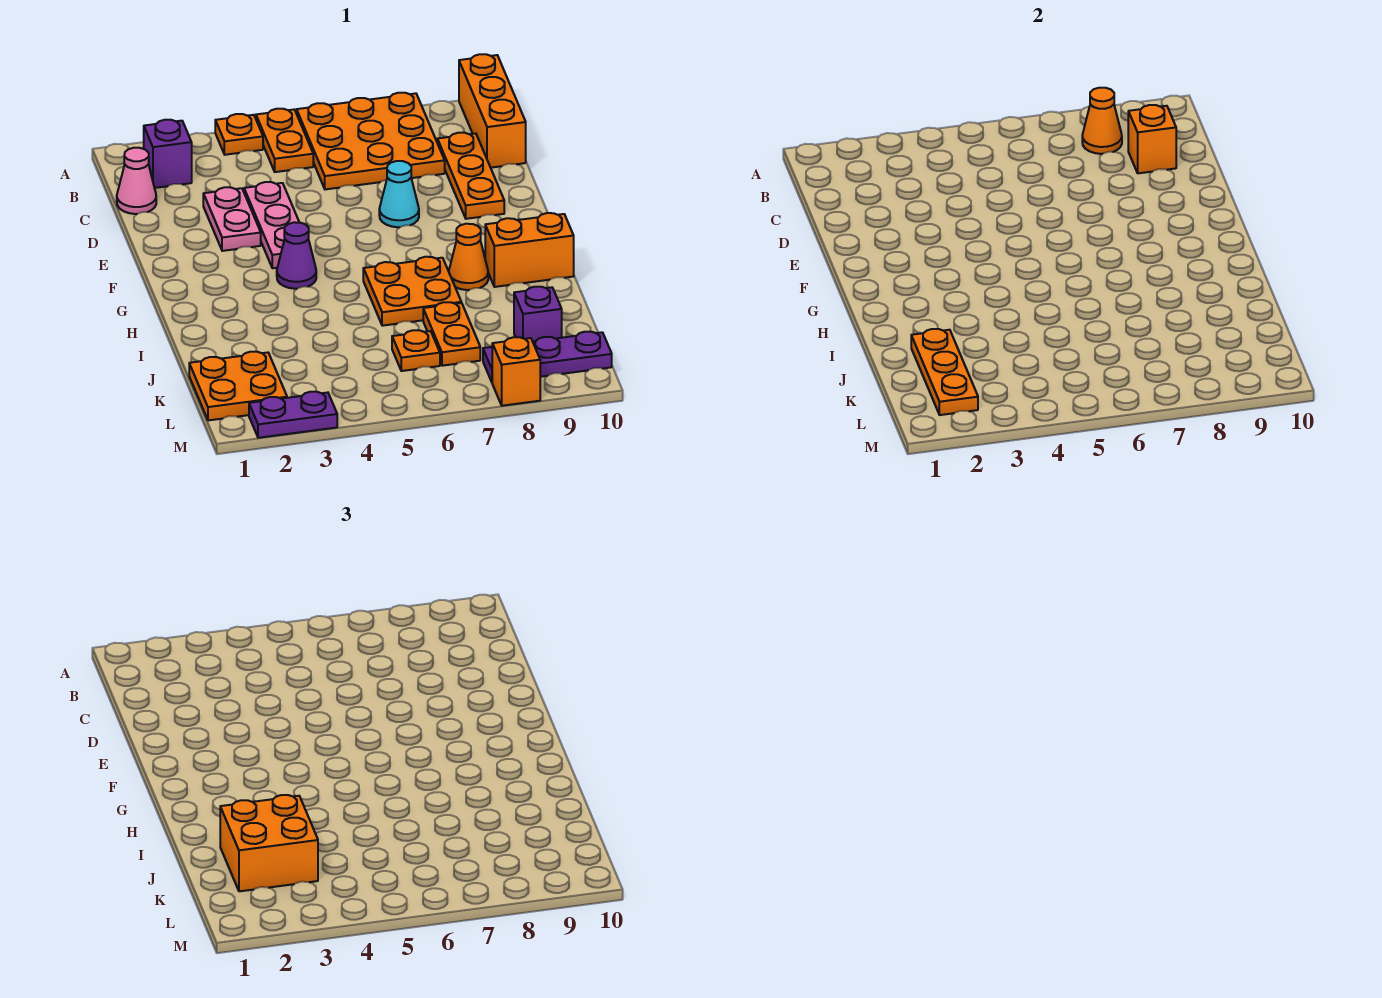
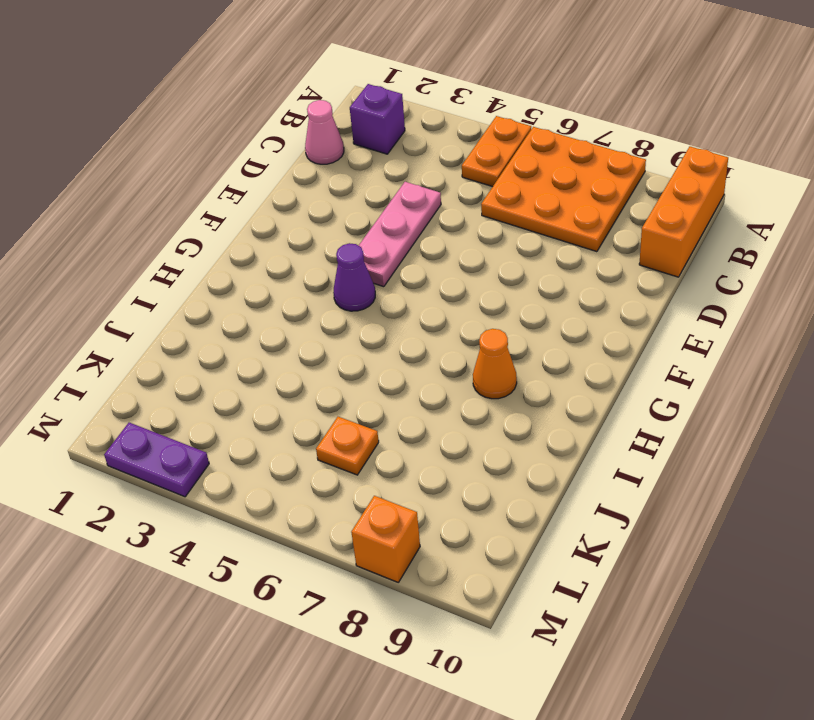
none -> orange 1x1 plate [215,114,263,155]
none -> orange 1x3 plate [437,133,504,219]
none -> pink 1x2 plate [203,187,261,251]

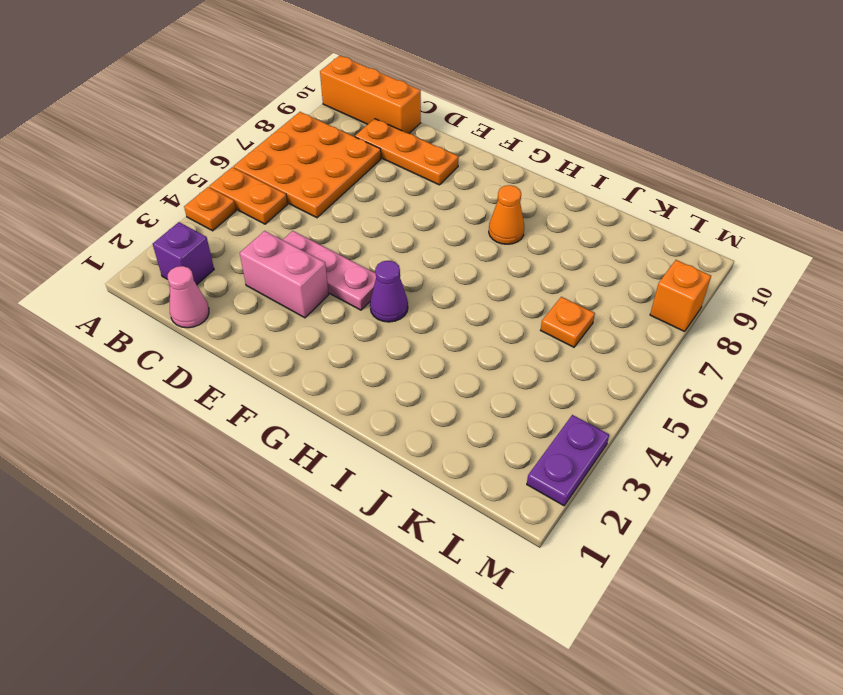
pink 1x2 brick [240,231,329,318] -> pink 1x2 plate [203,187,261,251]
none -> cyan 1x1 cone [379,161,419,227]
none -> orange 2x2 plate [363,257,461,326]
none -> orange 1x2 brick [485,213,574,287]

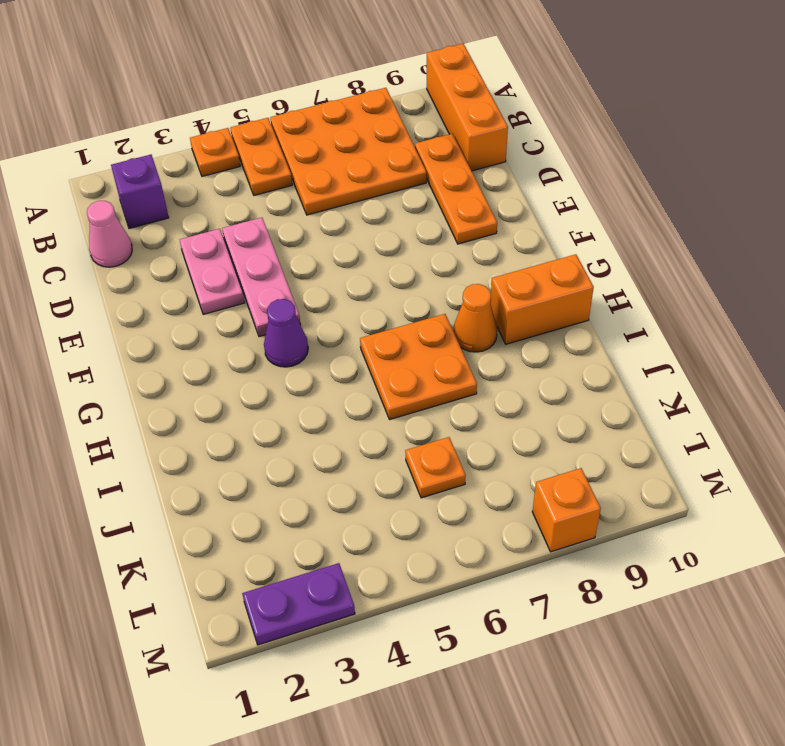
none -> cyan 1x1 cone [379,161,419,227]
none -> orange 1x2 plate [423,302,480,366]
none -> orange 2x2 plate [189,352,287,420]

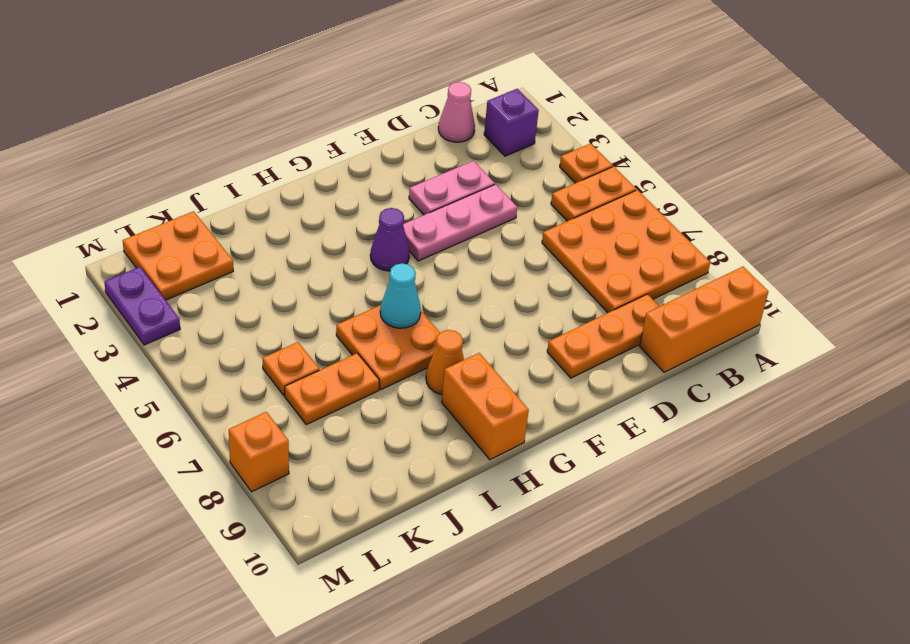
cyan 1x1 cone [380,263,421,328] -> cyan 1x1 cone moved to [379,161,419,227]
none -> purple 1x1 brick [514,287,562,341]
none -> purple 1x3 plate [483,331,612,382]
none -> orange 1x1 cone [1082,88,1122,154]

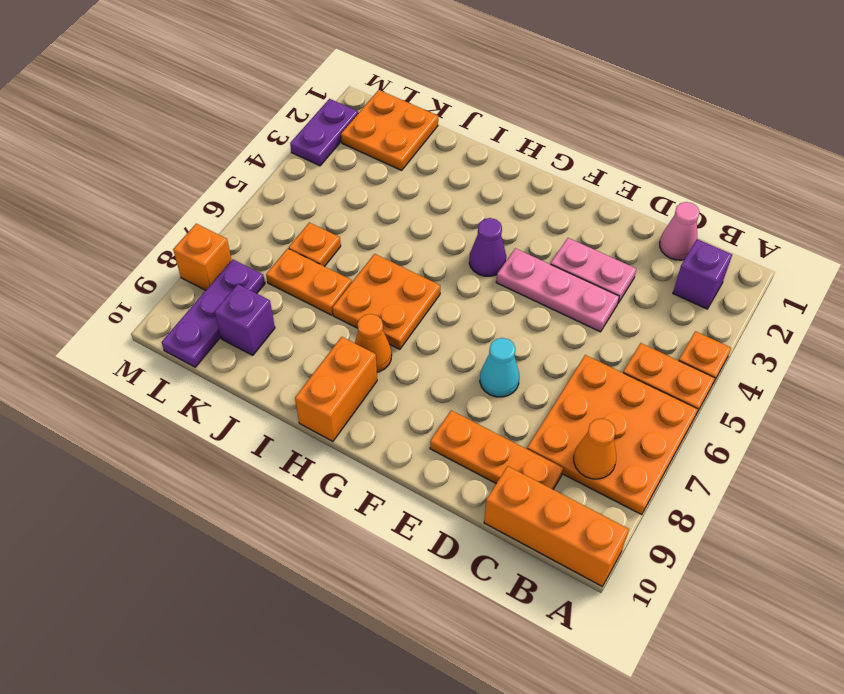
none -> orange 1x1 brick [1128,105,1176,173]
none -> orange 1x3 plate [911,329,978,415]
none -> orange 2x2 brick [220,795,318,891]

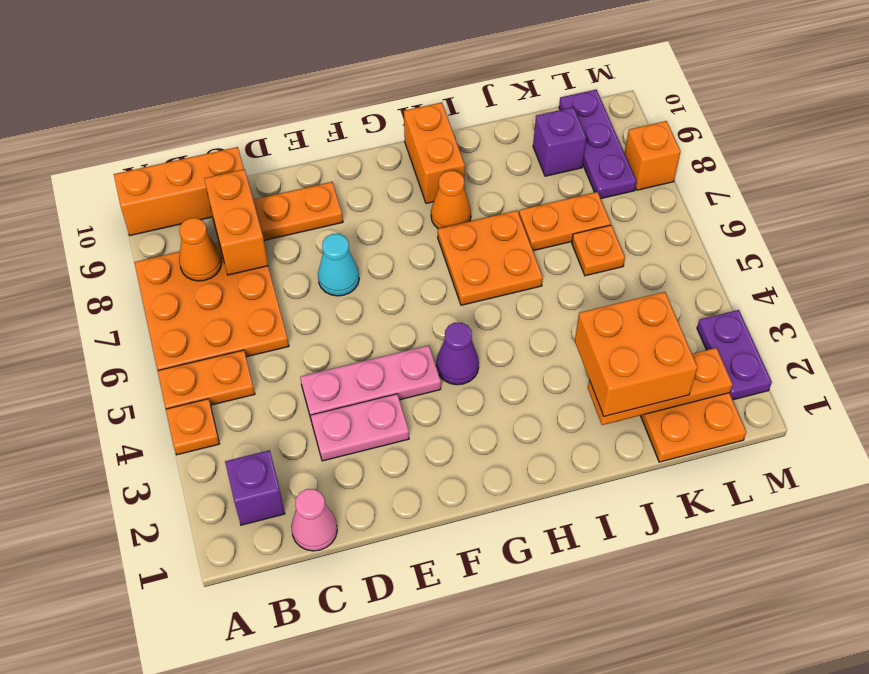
orange 1x2 brick [204,169,268,275] -> orange 1x1 brick [1128,105,1176,173]

